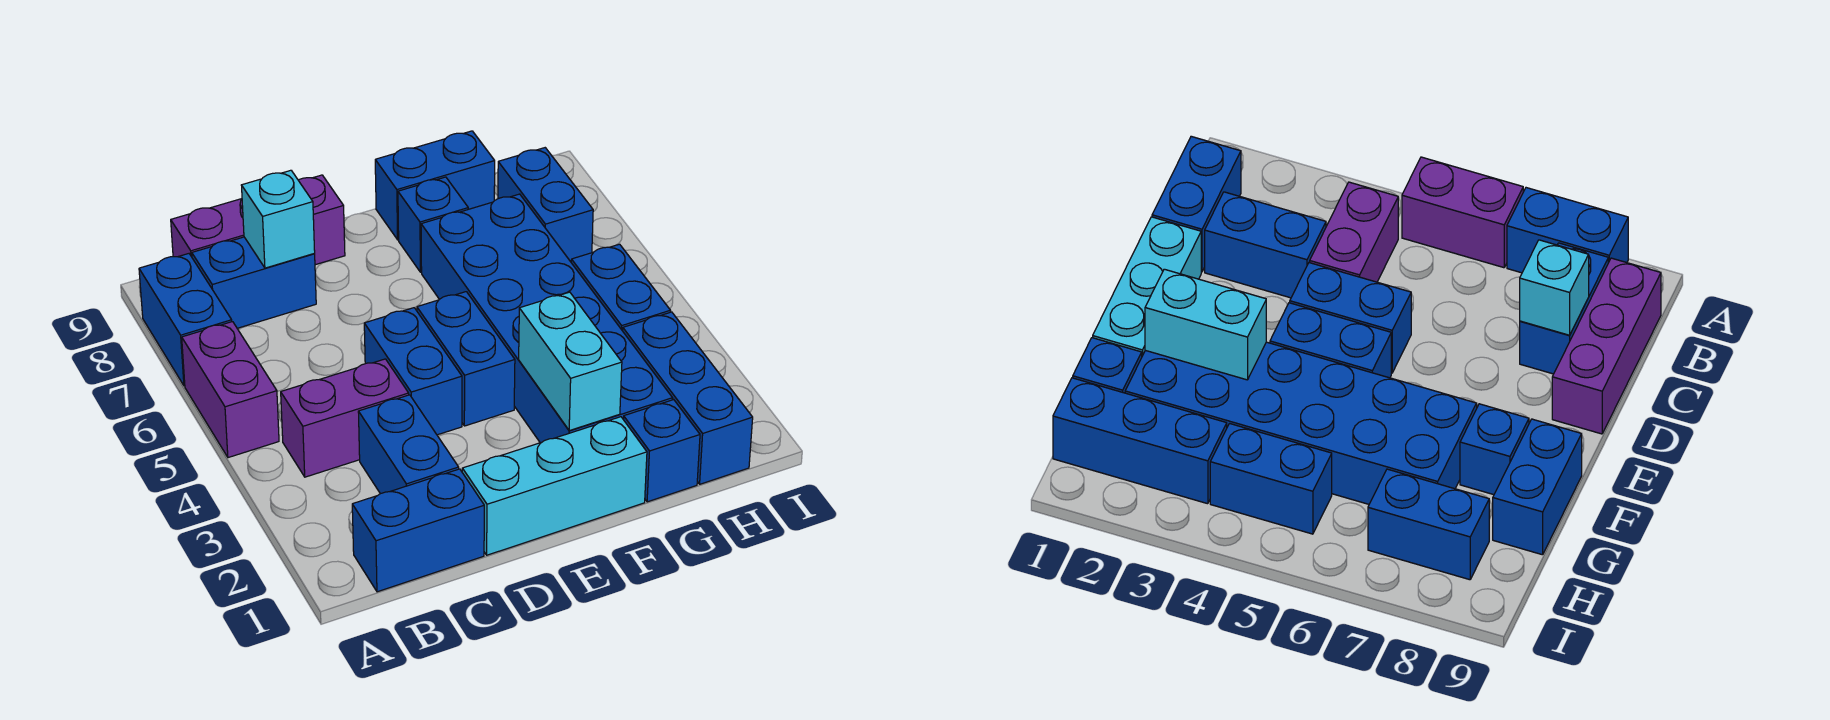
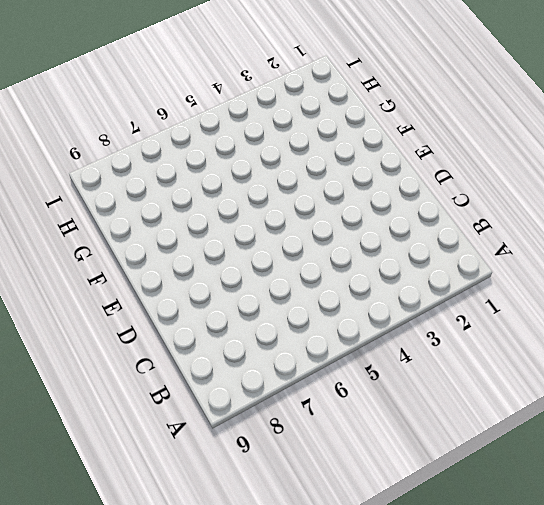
none -> purple 1x2 brick [182,322,279,458]
none -> blue 1x2 brick [139,254,232,386]
none -> blue 1x2 brick [352,469,484,592]

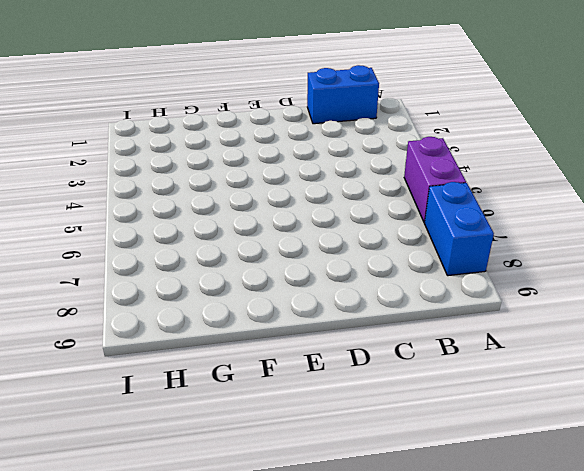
none -> purple 1x2 brick [281,359,409,477]
none -> blue 1x2 brick [192,237,316,328]
none -> purple 1x3 brick [171,175,345,265]

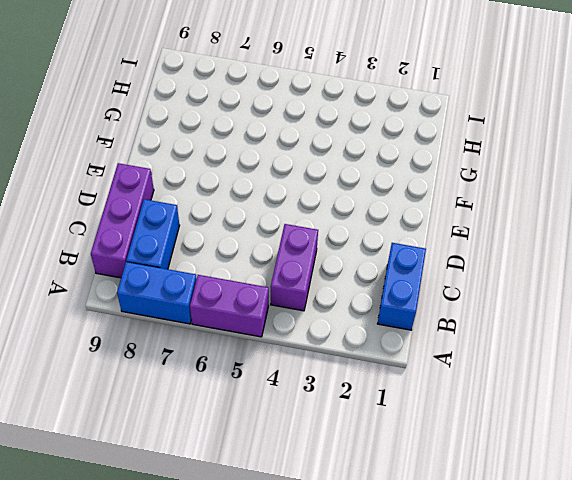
none -> blue 1x2 brick [358,395,459,494]
none -> cyan 1x3 brick [462,417,647,555]
none -> blue 1x2 brick [364,308,462,435]

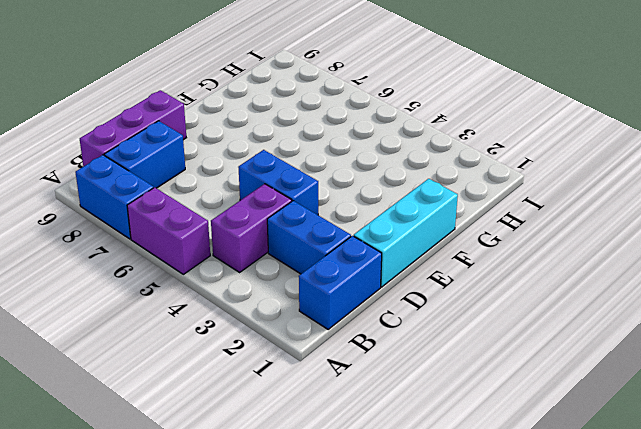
none -> blue 1x2 brick [417,292,515,426]
none -> blue 2x6 brick [421,194,673,443]
none -> blue 1x1 brick [398,177,468,272]

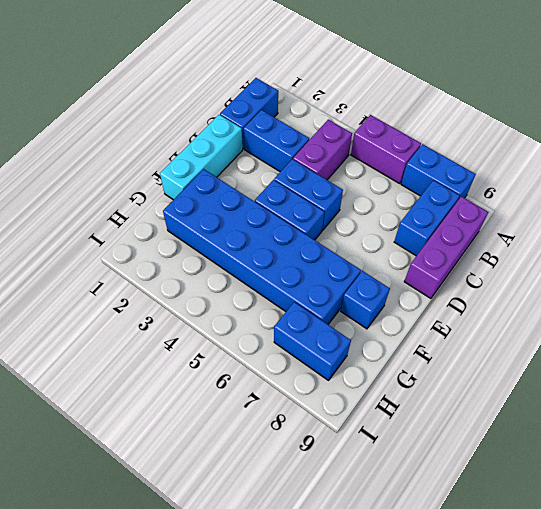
none -> blue 1x2 brick [375,131,495,240]
none -> blue 1x1 brick [624,400,700,502]
none -> blue 1x3 brick [623,312,753,484]

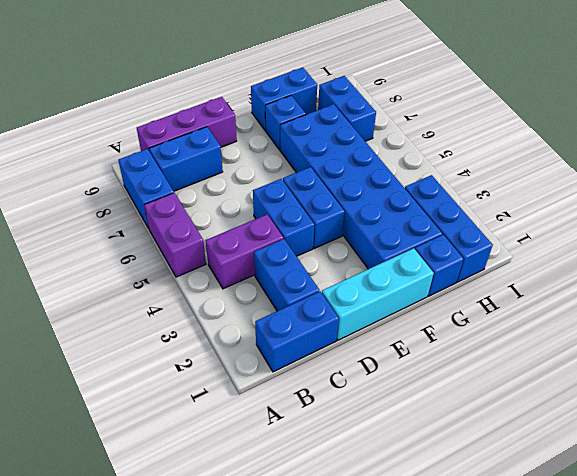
none -> blue 1x2 brick [571,244,671,331]
none -> cyan 1x1 brick [241,170,315,268]
none -> cyan 1x2 brick [519,292,622,430]

